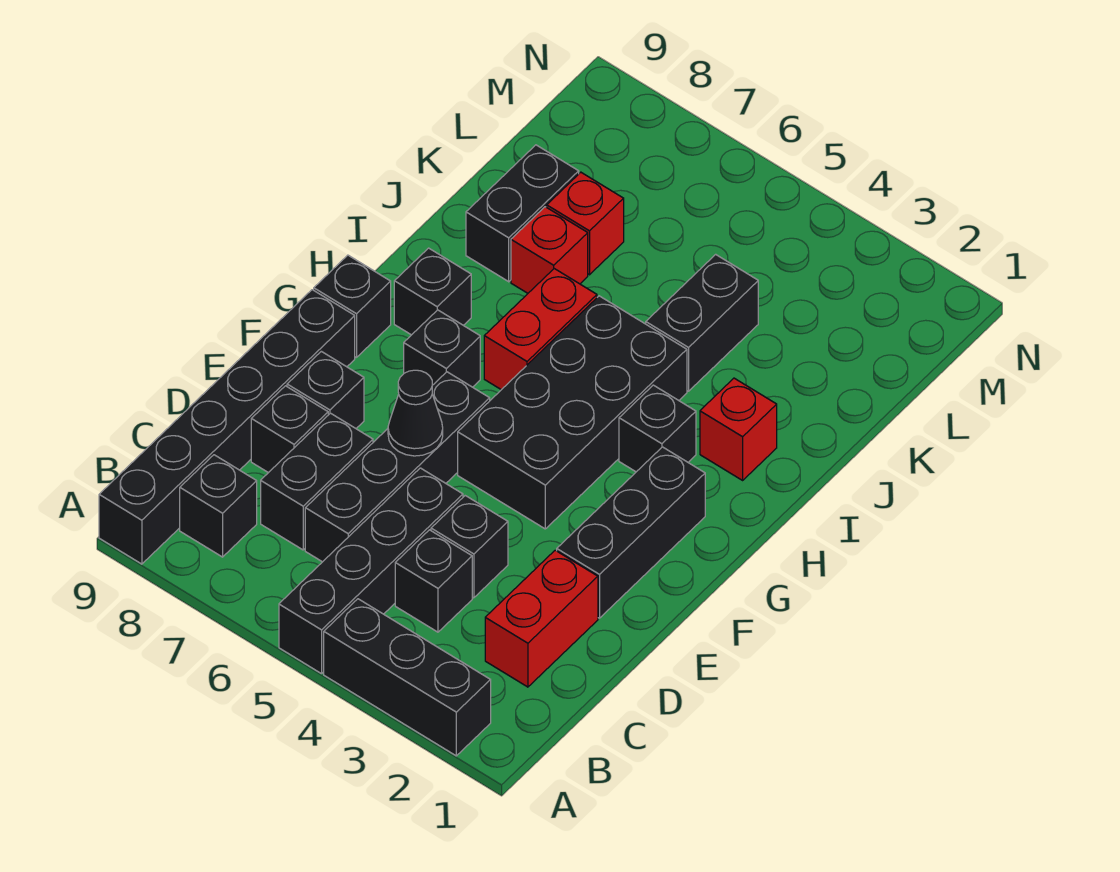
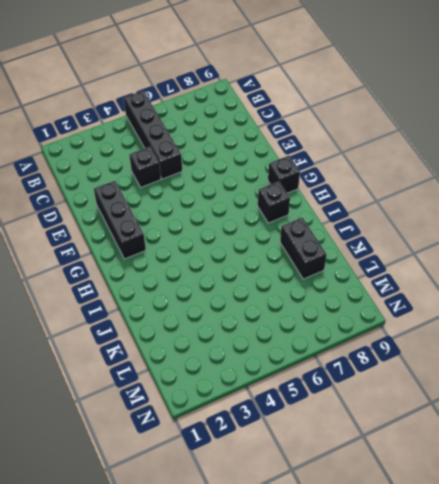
none -> black 1x3 brick [324,599,491,756]
none -> black 1x6 brick [99,290,355,564]
none -> black 1x1 brick [180,455,257,557]

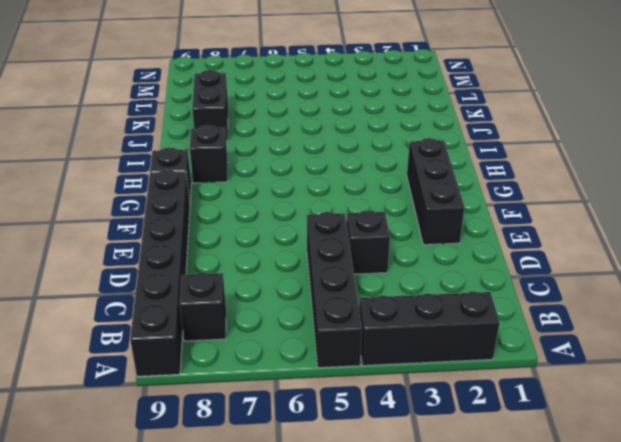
none -> red 1x2 brick [485,550,598,687]
none -> black 1x1 brick [395,530,472,632]
none -> black 1x4 brick [305,372,490,562]

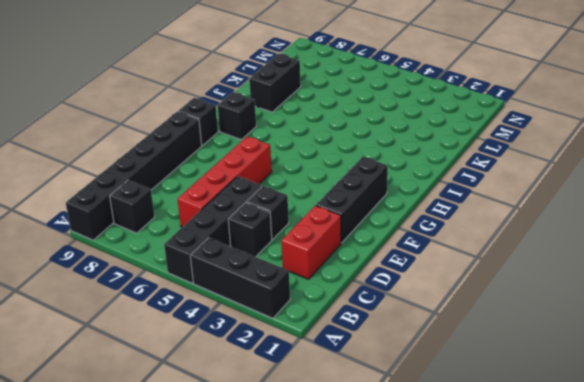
red 1x4 brick [178,137,272,227] -> black 1x4 brick [305,372,490,562]
none -> black 1x2 brick [261,413,373,550]
none -> black 1x1 brick [251,386,328,473]
none -> black 1x1 brick [287,351,364,428]

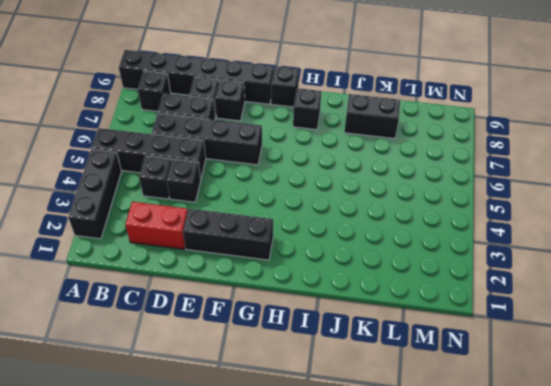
none -> black 2x4 brick [458,296,687,529]
none -> black 1x1 brick [404,310,480,387]
none -> black 1x1 brick [619,385,696,472]

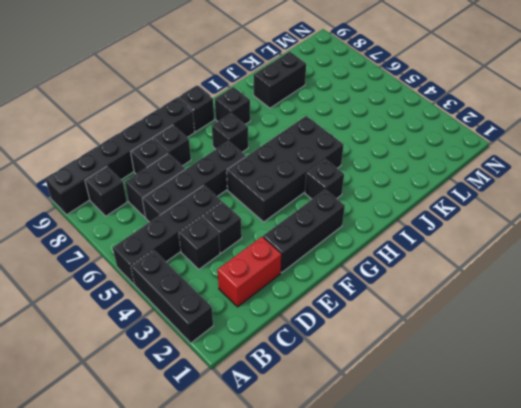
none -> red 1x2 brick [484,269,597,390]
none -> red 1x1 brick [700,378,777,480]
none -> black 1x2 brick [646,254,758,391]

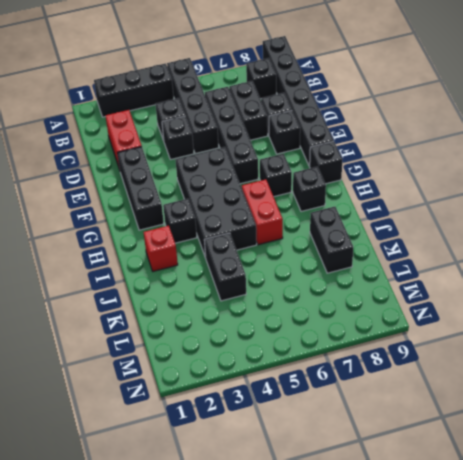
none -> red 1x1 brick [511,207,588,293]
none -> red 1x1 brick [547,172,624,275]
none -> black 1x1 cone [388,370,443,456]

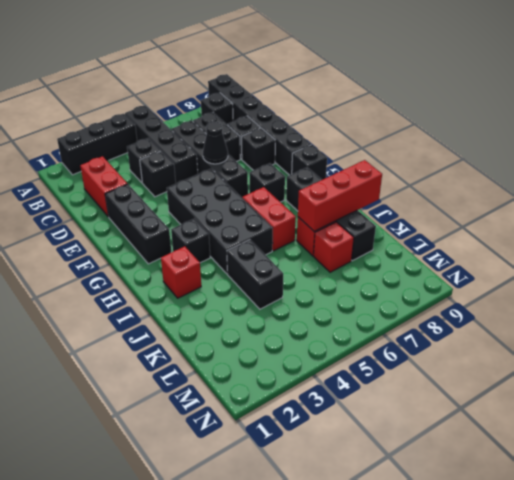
red 1x3 brick [298,160,382,231] -> none

